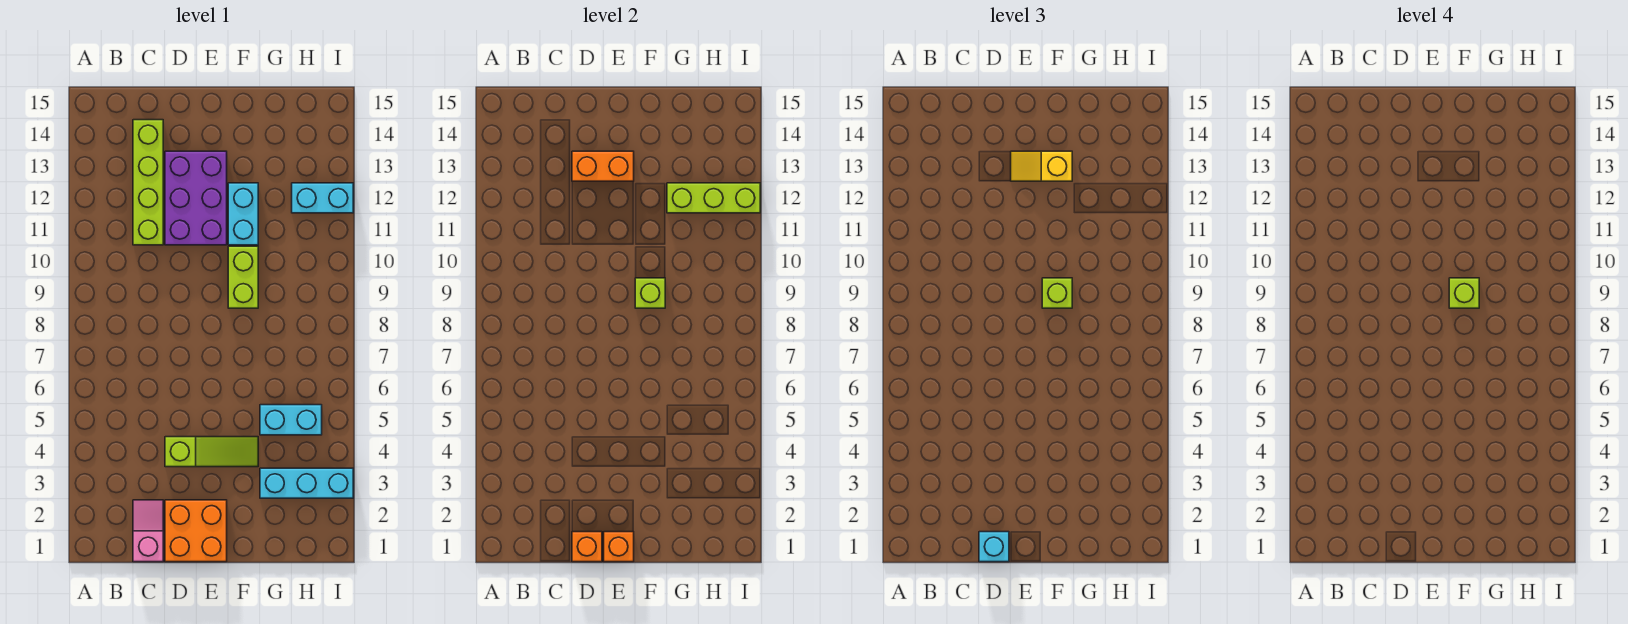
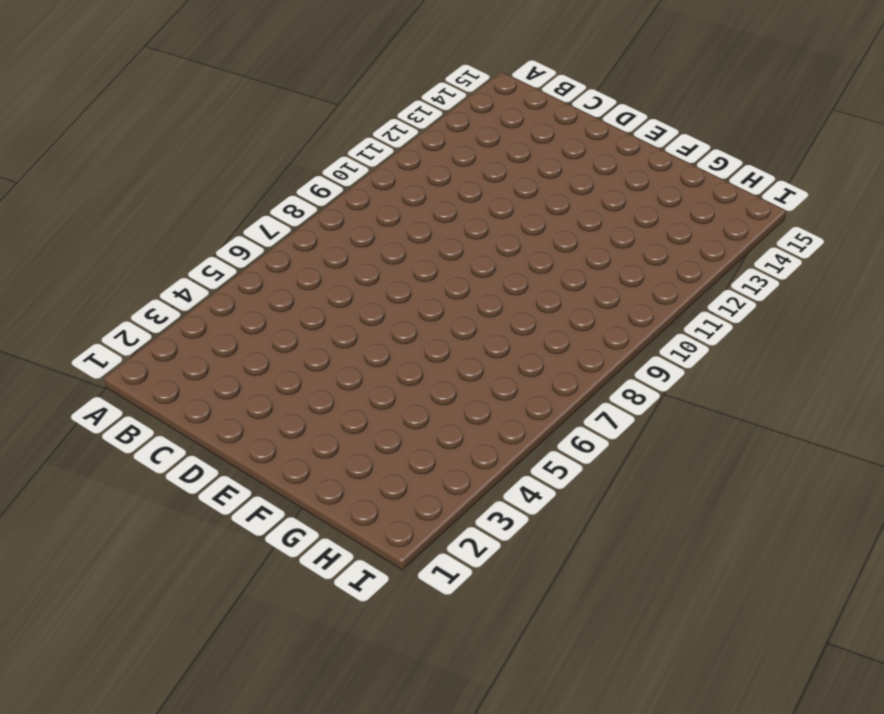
none -> pink 1x2 slope [133,500,163,562]
none -> lime 1x4 brick [133,120,163,245]
none -> orange 2x2 brick [165,500,227,562]

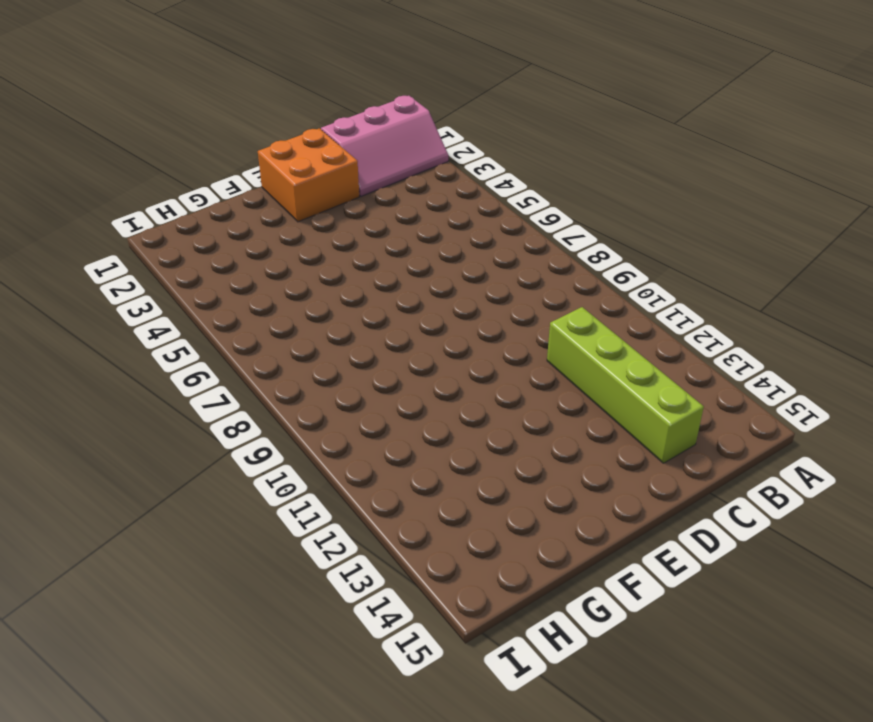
pink 2x3 slope [321,96,448,196] -> pink 1x2 slope [133,500,163,562]
none -> lime 1x3 slope [165,437,258,467]
none -> purple 2x3 brick [165,151,227,245]
none -> lime 1x2 brick [228,246,258,308]

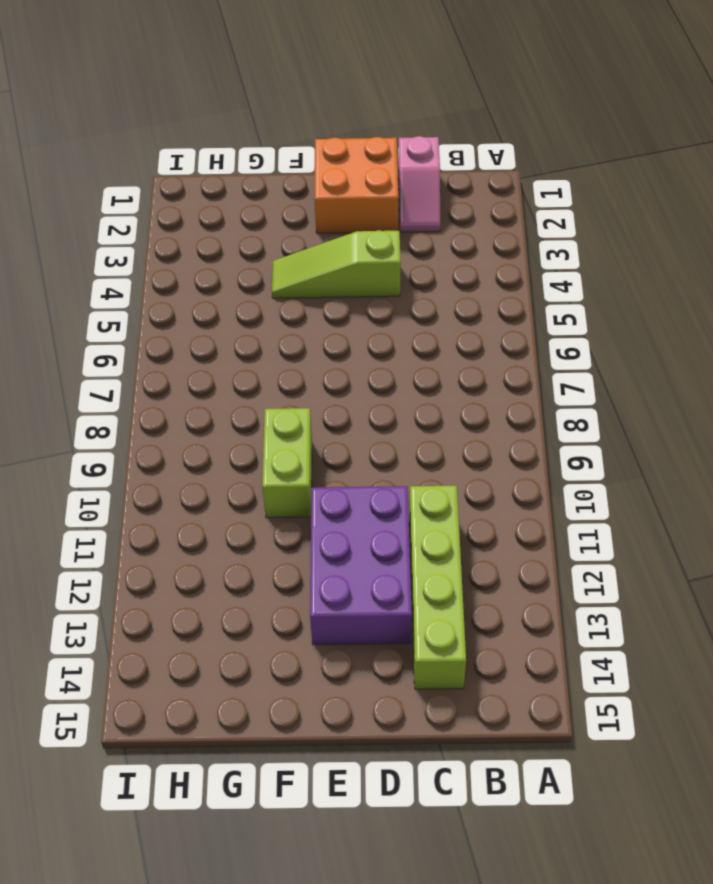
none -> cyan 1x2 brick [228,183,258,245]
none -> cyan 1x3 brick [260,468,353,498]
none -> cyan 1x2 brick [260,405,322,435]

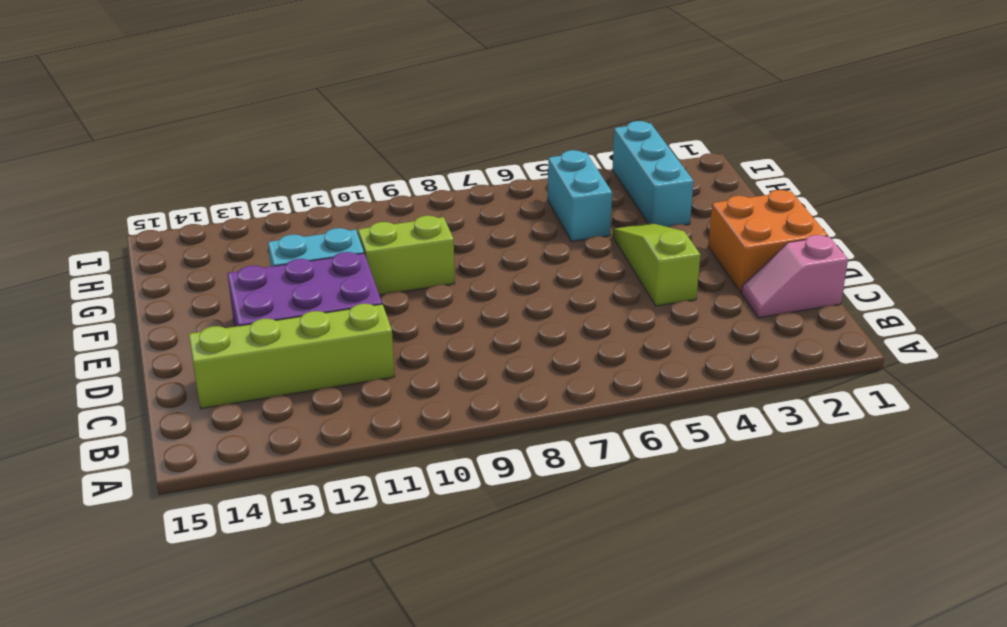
none -> cyan 1x2 brick [292,183,353,213]
none -> orange 1x1 brick [572,532,602,562]
none -> orange 1x2 brick [572,151,634,181]

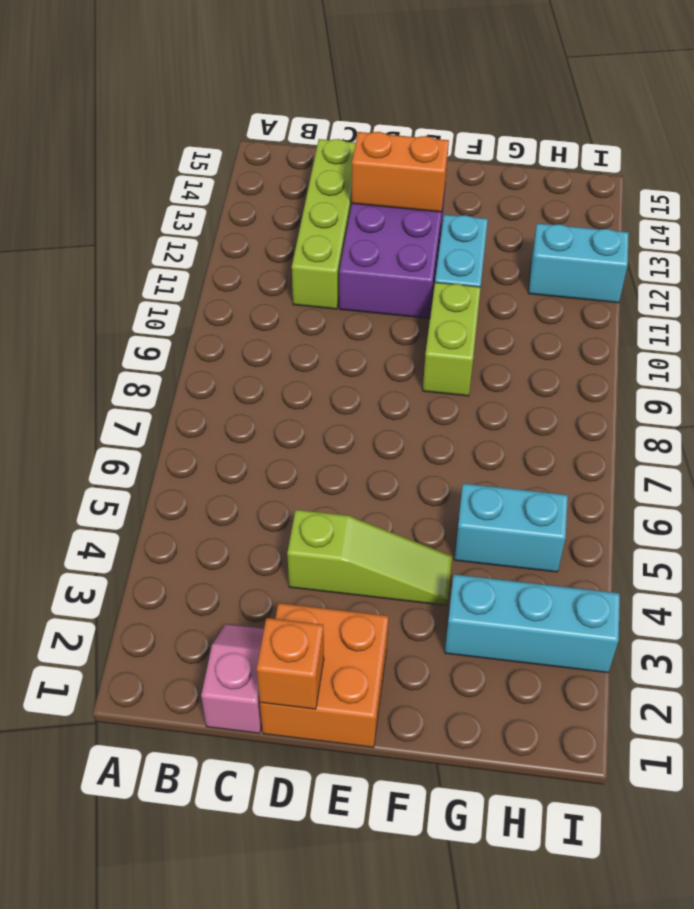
none -> orange 1x1 brick [604,532,634,562]
none -> lime 1x1 brick [635,278,665,308]
none -> lime 1x3 brick [667,183,760,213]

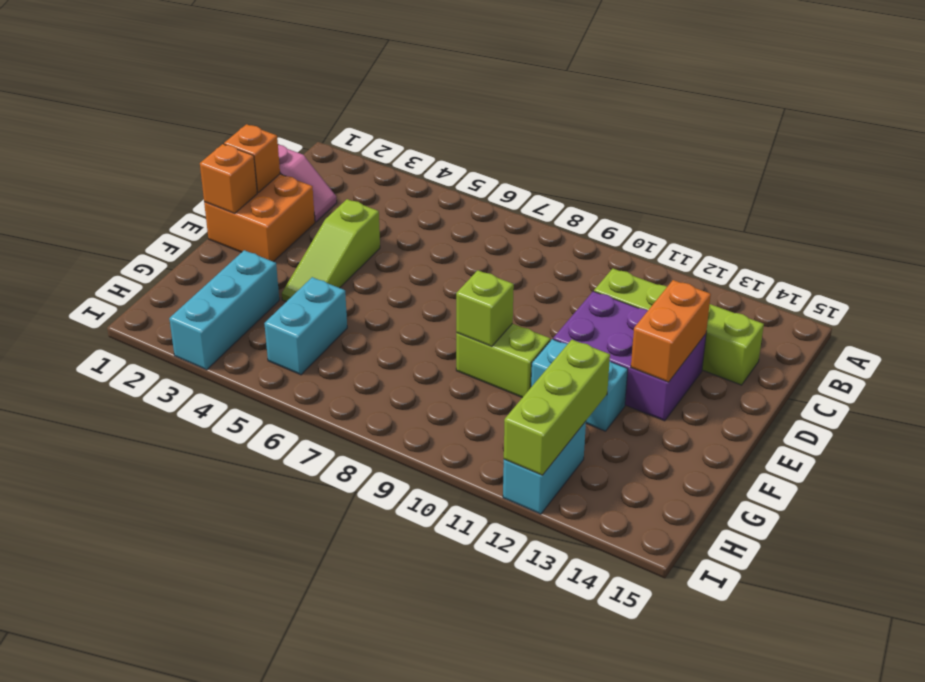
none -> cyan 1x1 brick [979,532,1009,562]
none -> yellow 1x2 slope [1011,151,1072,181]
none -> lime 1x1 brick [1042,278,1072,308]

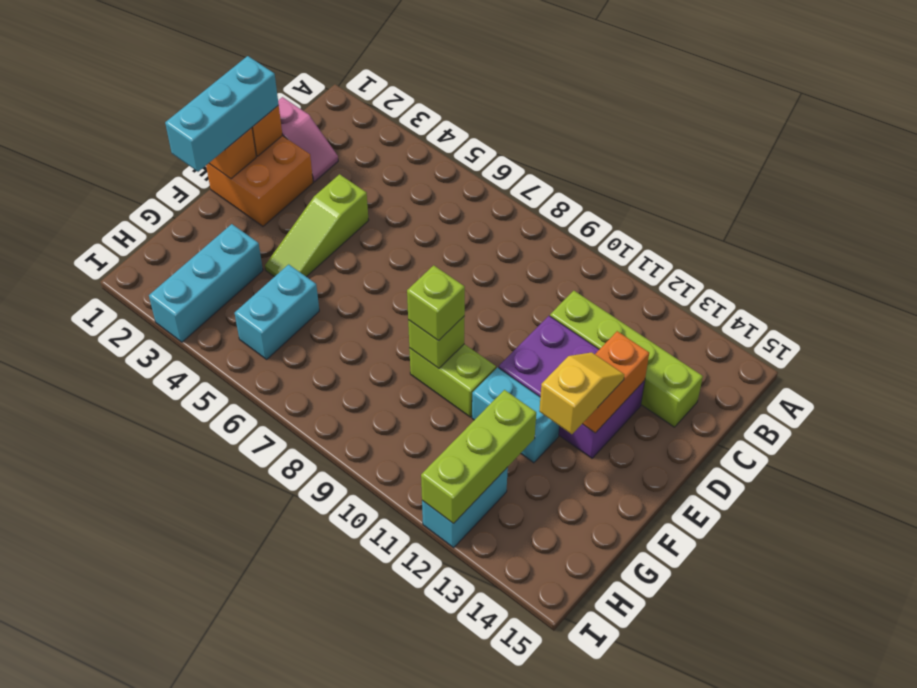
cyan 1x3 brick [165,56,279,172] -> cyan 1x1 brick [979,532,1009,562]
none -> lime 1x1 brick [1449,278,1479,308]

